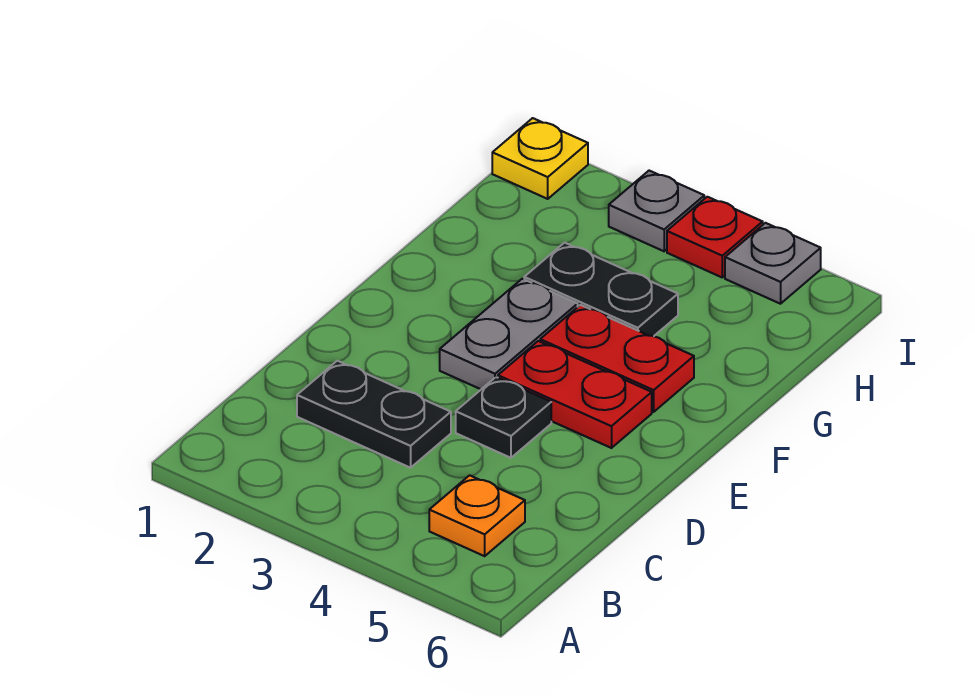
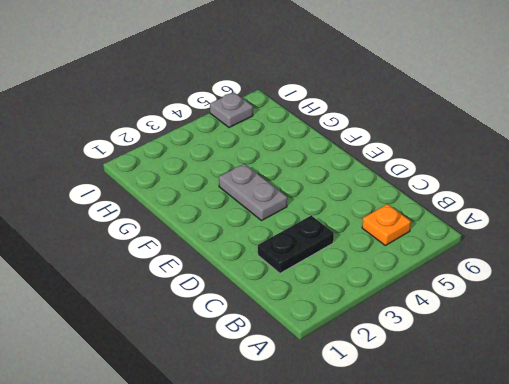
none -> black 1x1 plate [456,377,551,458]
none -> red 1x2 plate [498,341,652,448]

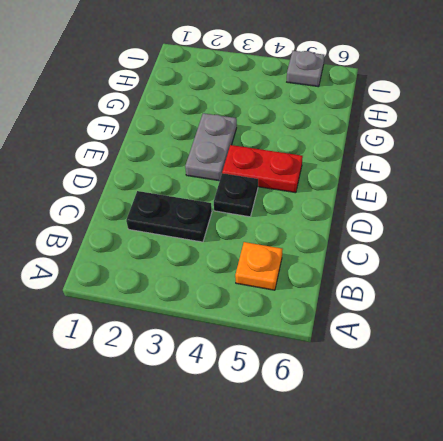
none -> red 1x2 plate [540,305,694,412]
none -> black 1x2 plate [524,243,678,336]

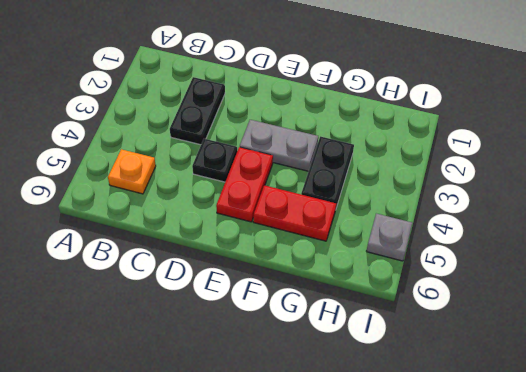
red 1x2 plate [253,185,336,241] -> red 1x2 plate turned to [540,305,694,412]
none -> yellow 1x1 plate [492,118,588,199]
none -> grey 1x1 plate [609,171,704,251]

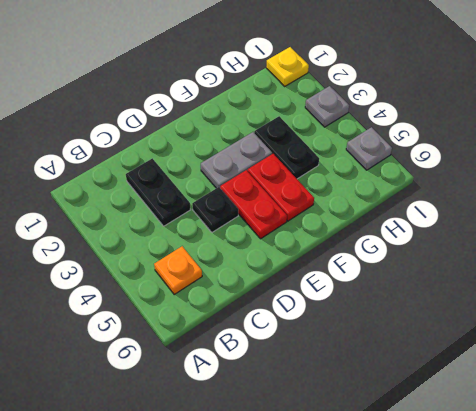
none -> red 1x1 plate [667,197,763,277]

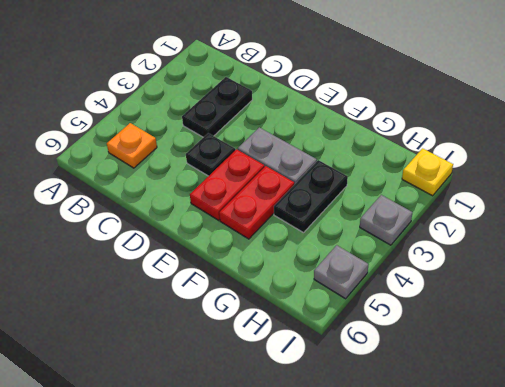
none -> red 1x1 plate [667,197,763,277]

